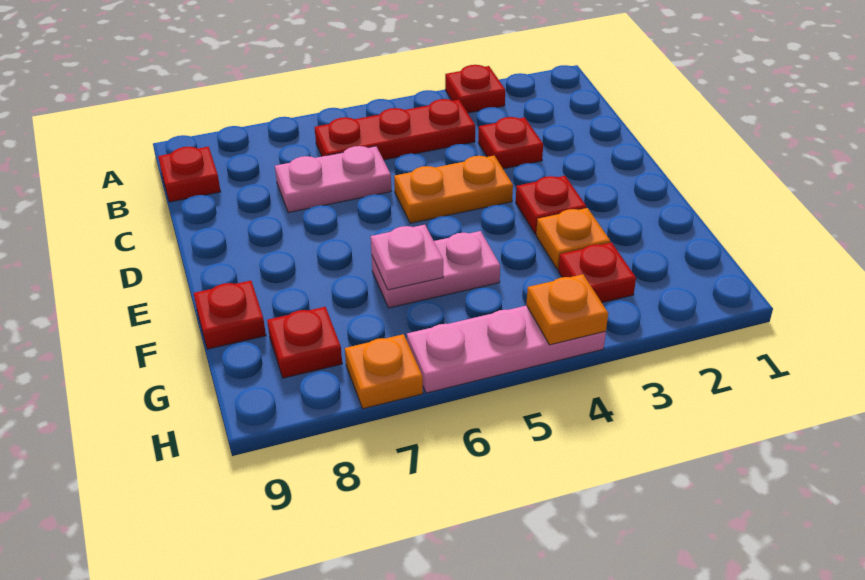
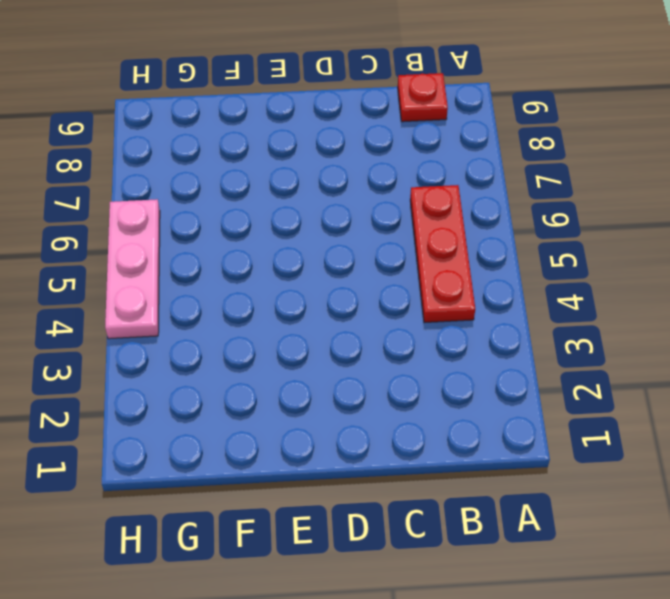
none -> red 1x1 plate [445,65,505,113]
none -> red 1x1 plate [478,117,543,169]
none -> pink 1x2 plate [275,146,391,213]

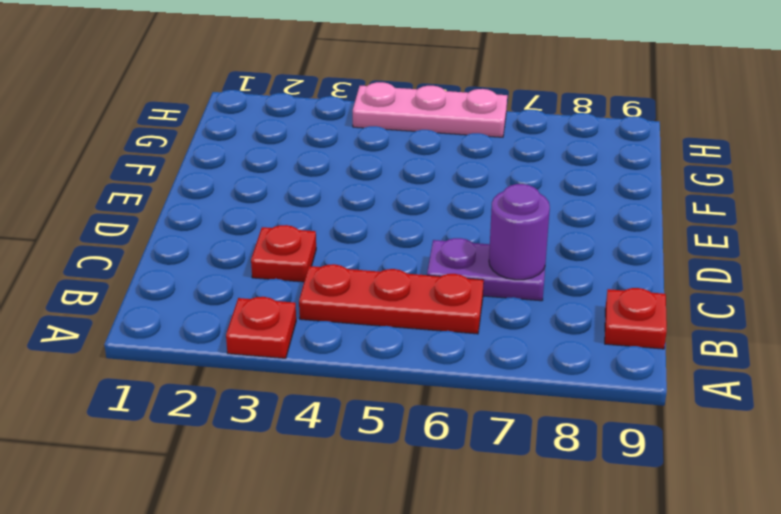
purple 1x2 plate [427,238,545,301] -> pink 1x2 plate [275,146,391,213]
purple 1x1 round brick [489,184,550,280] -> none
none -> orange 1x2 plate [394,156,513,223]
none -> red 1x1 plate [516,176,586,234]
none -> orange 1x1 plate [536,208,610,269]

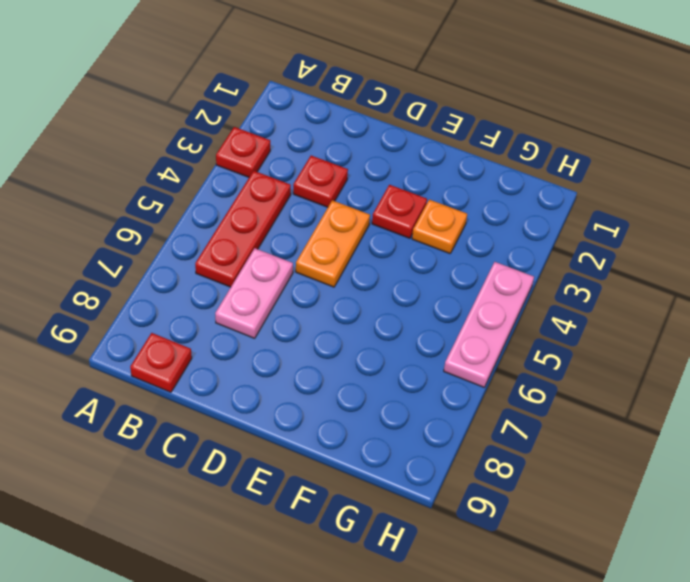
none -> pink 1x2 plate [372,231,500,308]
none -> red 1x1 plate [194,281,266,349]
none -> red 1x1 plate [558,243,636,303]

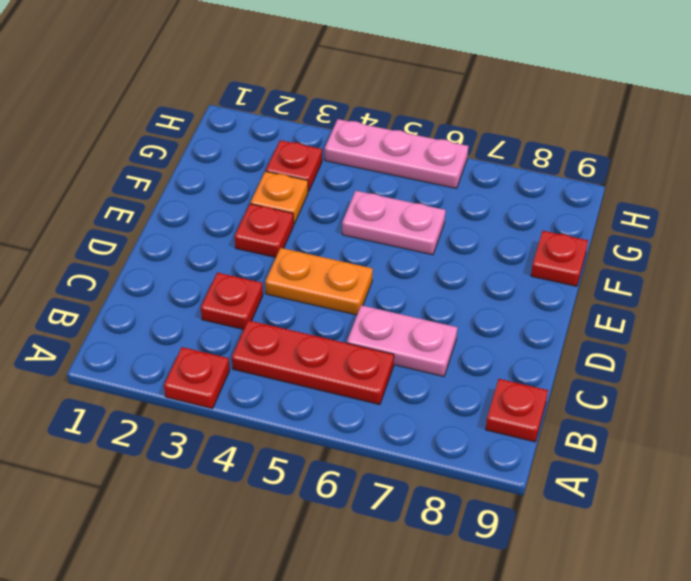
none -> red 1x1 plate [267,307,342,378]
none -> orange 1x1 plate [345,334,423,409]
none -> pink 1x1 plate [371,225,443,290]

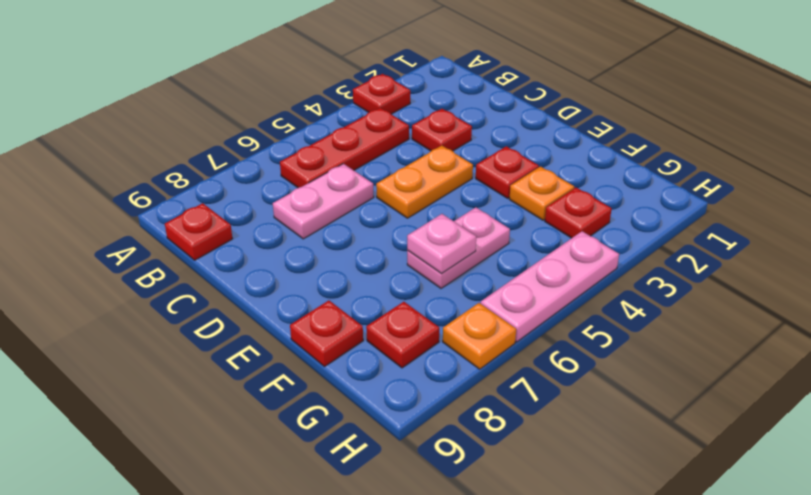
none -> orange 1x1 plate [526,274,608,345]

